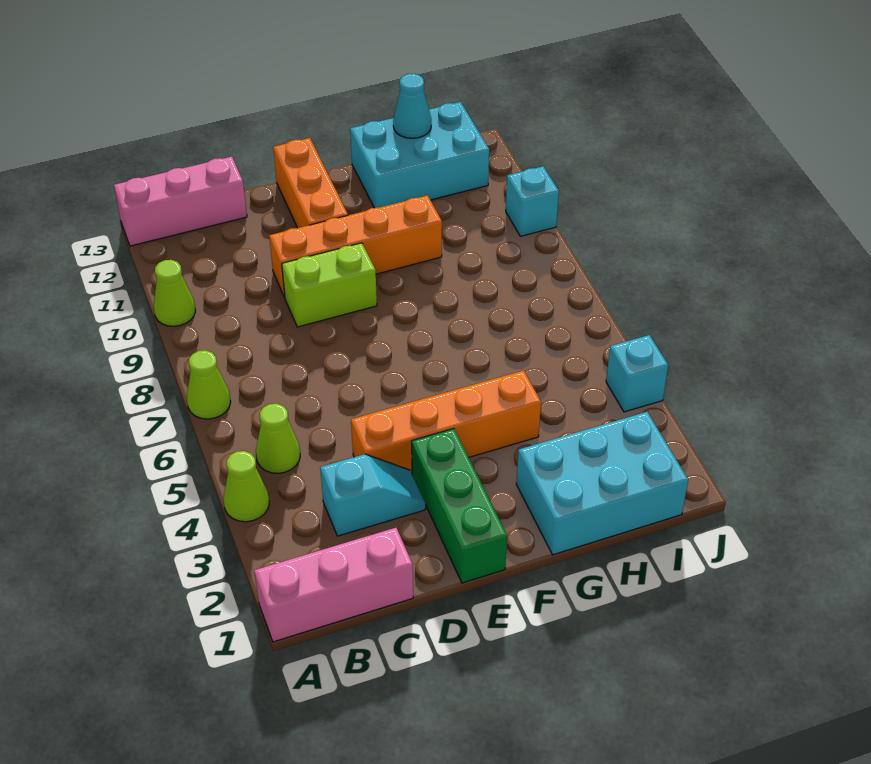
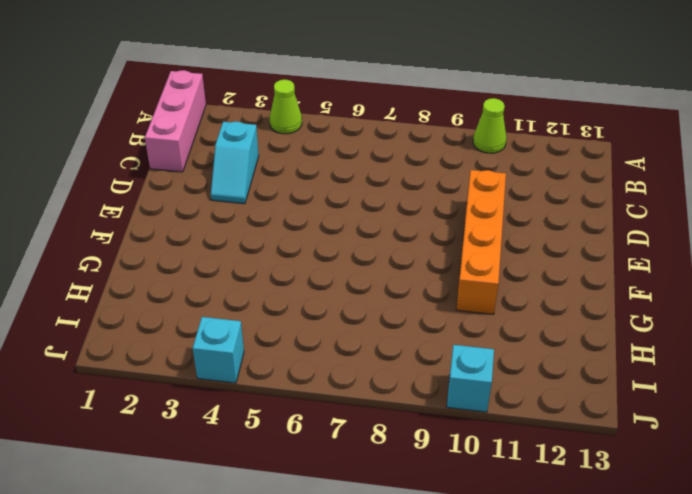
none -> lime 1x1 cone [187,350,231,419]
none -> pink 1x3 brick [114,157,247,246]
none -> lime 1x1 cone [256,404,300,473]

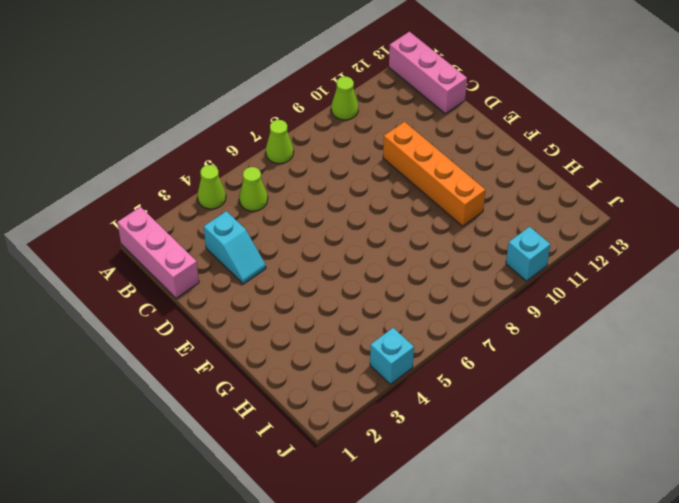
none -> orange 1x4 brick [351,371,541,473]
none -> lime 1x2 brick [282,243,377,327]
none -> green 1x3 brick [412,429,507,583]

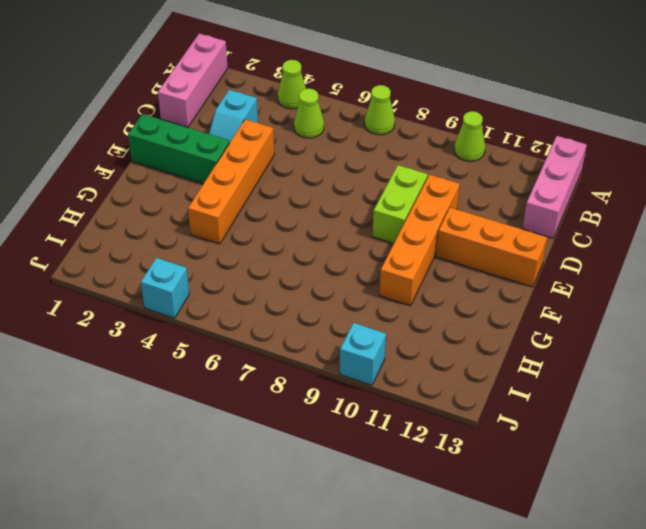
none -> cyan 2x3 brick [516,412,688,555]
none -> cyan 2x3 brick [350,102,489,208]
none -> cyan 1x1 cone [393,74,431,138]

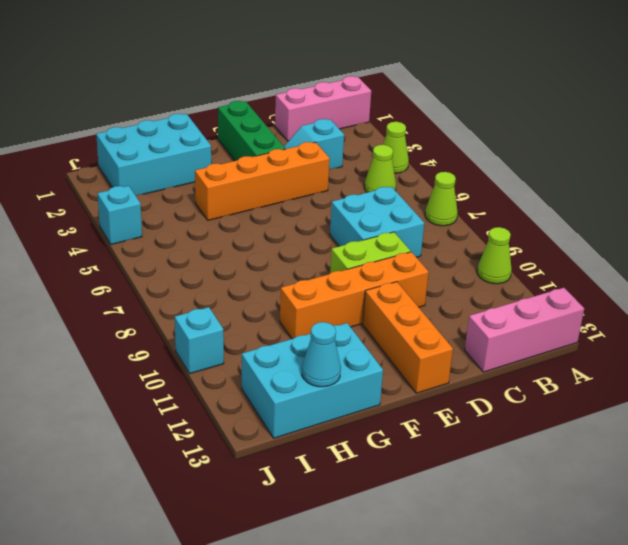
cyan 2x2 brick [330,187,424,257] -> none

